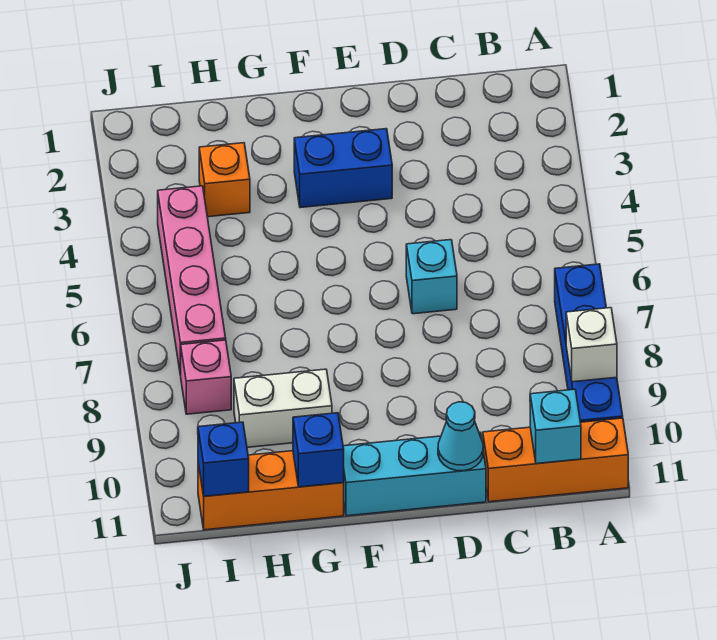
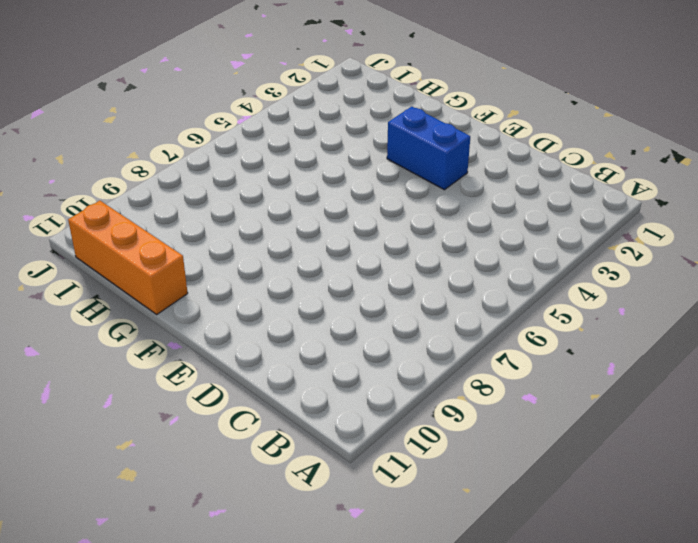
none -> blue 1x4 brick [555,264,623,422]
none -> orange 1x3 brick [483,418,628,502]
none -> cyan 1x1 brick [406,240,457,314]

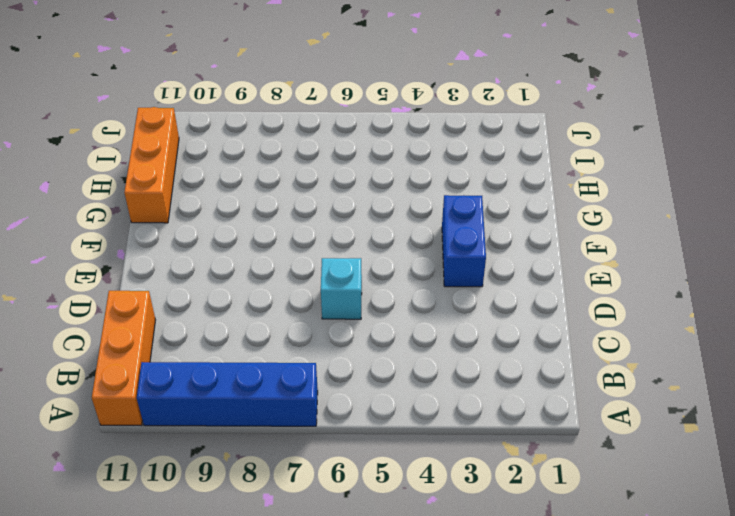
none -> cyan 1x3 brick [343,432,486,516]
none -> white 1x2 brick [234,369,332,447]
none -> orange 1x1 brick [199,143,250,217]

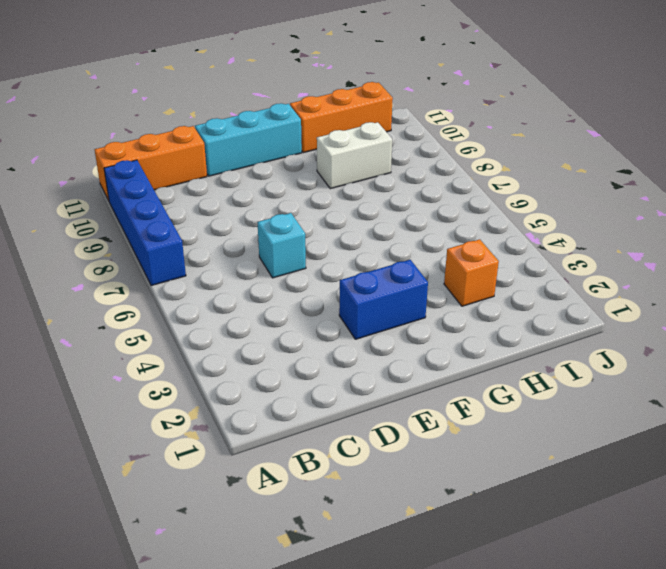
none -> pink 1x4 brick [158,186,226,375]
none -> pink 1x1 brick [181,340,231,414]
none -> white 1x1 brick [566,308,617,382]

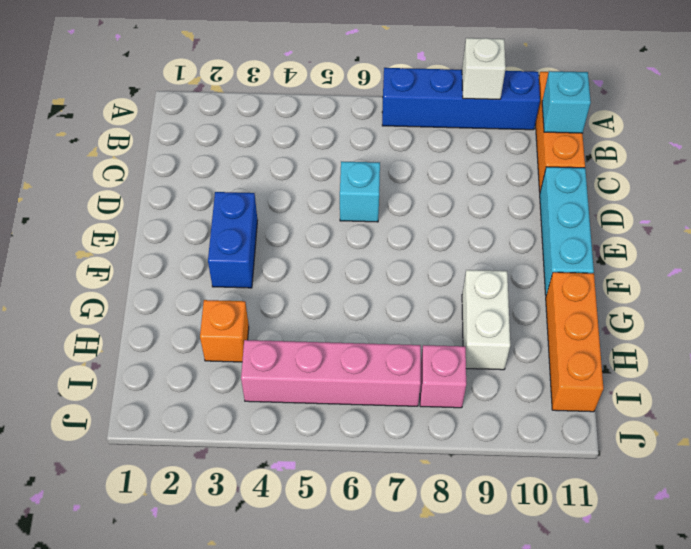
none -> cyan 1x1 cone [438,402,483,471]
none -> blue 1x1 brick [293,413,344,487]
none -> blue 1x1 brick [198,422,249,496]

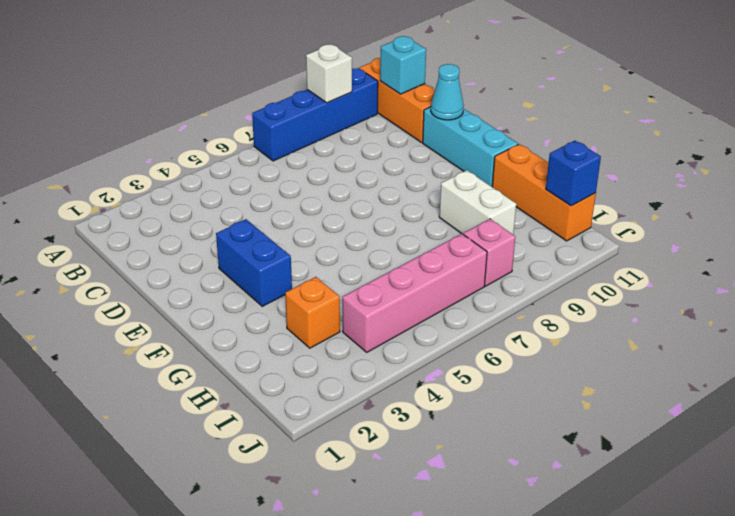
none -> cyan 1x1 brick [406,240,457,314]
none -> blue 1x1 brick [293,413,344,487]

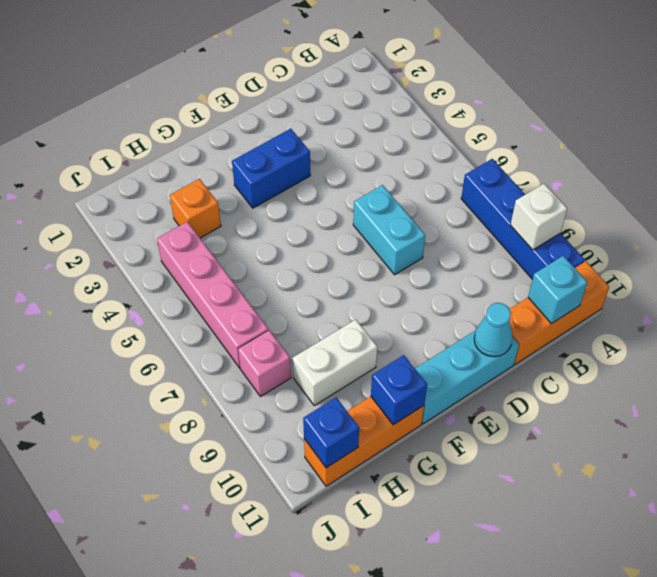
cyan 1x2 brick [353,185,425,275] -> cyan 1x1 brick [406,240,457,314]

